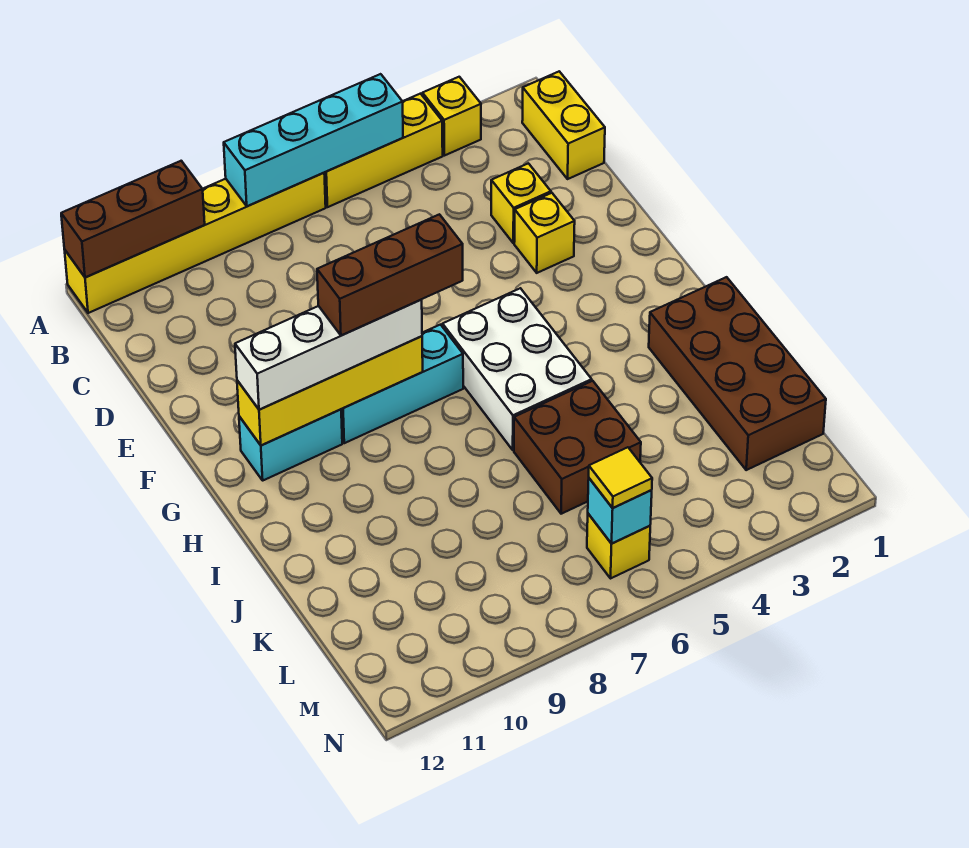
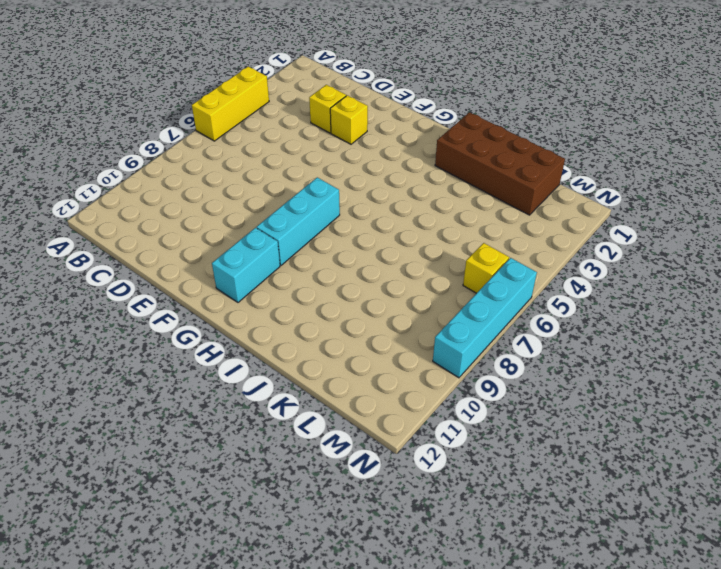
cyan 1x4 brick [433,258,537,378] -> cyan 1x4 brick moved to [224,74,403,206]
none -> yellow 1x1 brick [422,77,481,156]
none -> yellow 1x6 brick [64,173,326,313]
none -> yellow 1x2 brick [522,71,605,179]

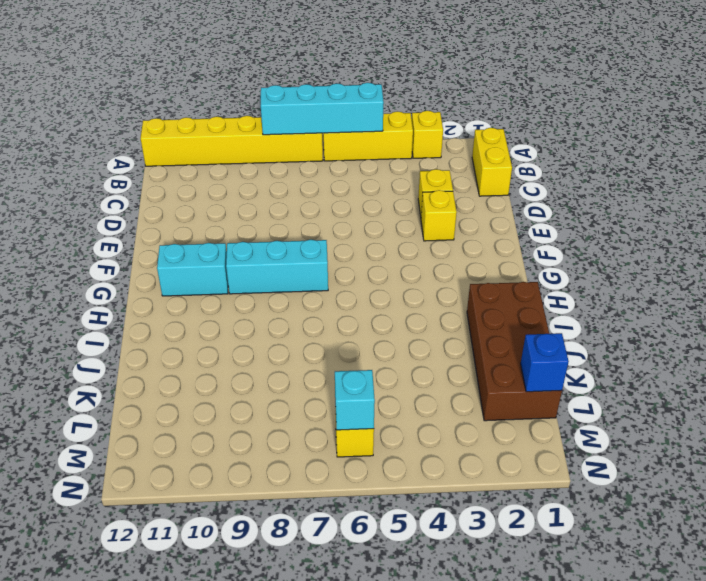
blue 1x1 brick [521,333,569,392] -> none
none -> white 2x3 brick [443,288,592,450]
none -> brown 2x2 brick [514,381,641,514]
none -> brown 1x3 brick [61,161,205,278]

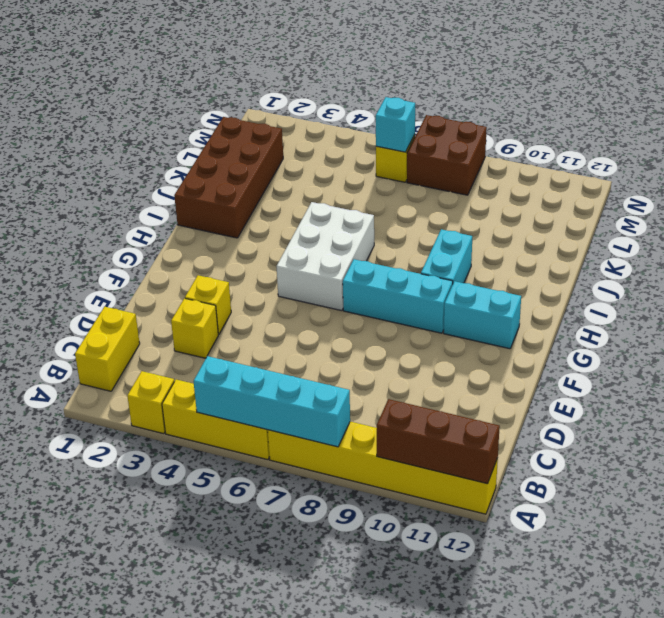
cyan 1x2 brick [421,229,472,283] -> none
brown 2x2 brick [407,115,487,195] -> brown 2x2 brick moved to [514,381,641,514]
none -> yellow 1x4 brick [237,336,423,445]
none -> white 1x4 brick [235,299,422,410]
none -> yellow 1x1 tile [589,447,652,508]

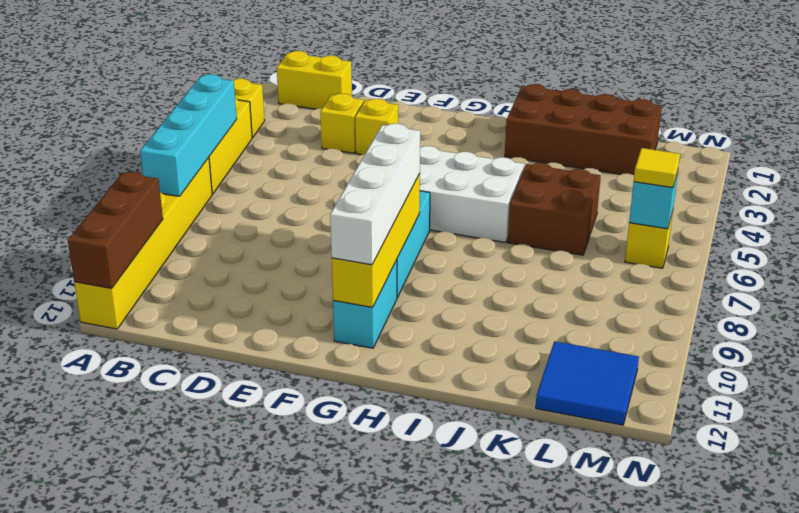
blue 2x2 tile [536,341,639,425] -> none
none -> brown 1x3 brick [317,214,463,336]

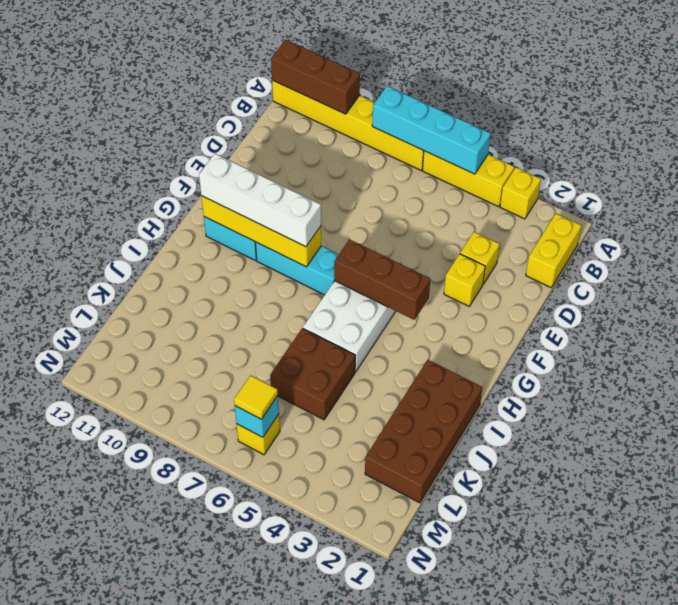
brown 1x3 brick [334,239,430,320] -> brown 1x3 brick moved to [317,214,463,336]

